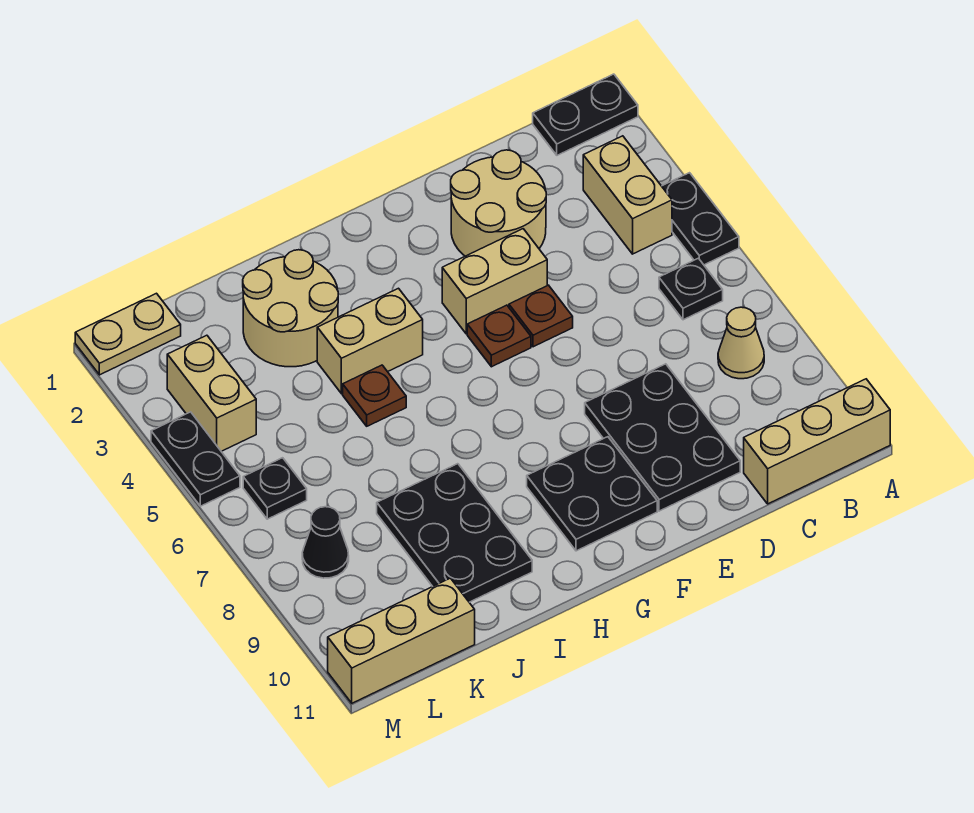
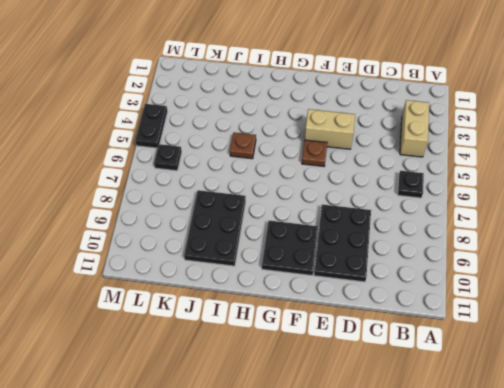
none -> black 1x2 plate [533,74,638,155]
none -> black 1x2 plate [662,173,739,265]
none -> tan 1x3 brick [744,379,890,504]

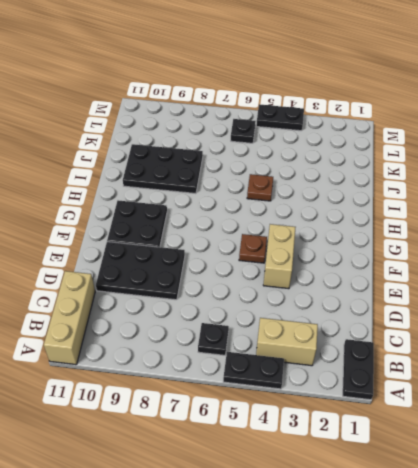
none -> tan 1x1 cone [718,307,764,379]
none -> tan 2x2 round brick [451,150,546,256]
none -> brown 1x1 plate [509,285,573,347]

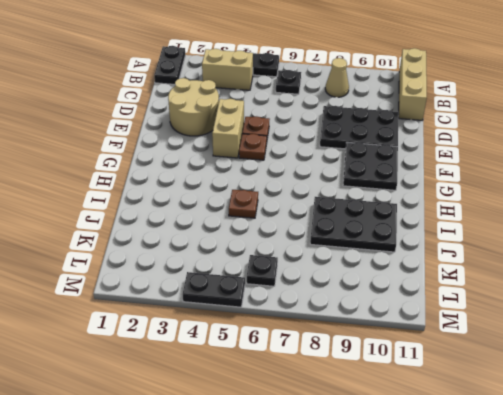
none -> tan 1x2 brick [317,288,423,394]
none -> tan 2x2 round brick [243,250,338,367]
none -> tan 1x3 brick [328,578,475,703]

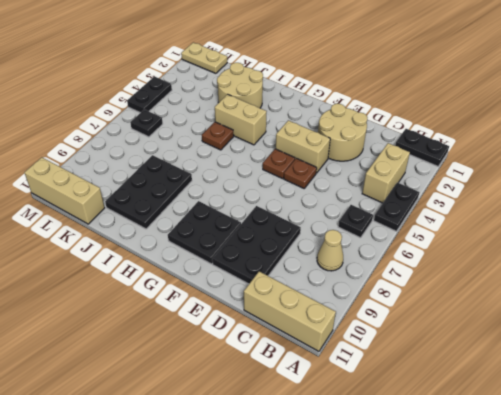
none -> tan 1x2 brick [167,335,256,451]
none -> black 1x1 cone [302,507,349,578]

